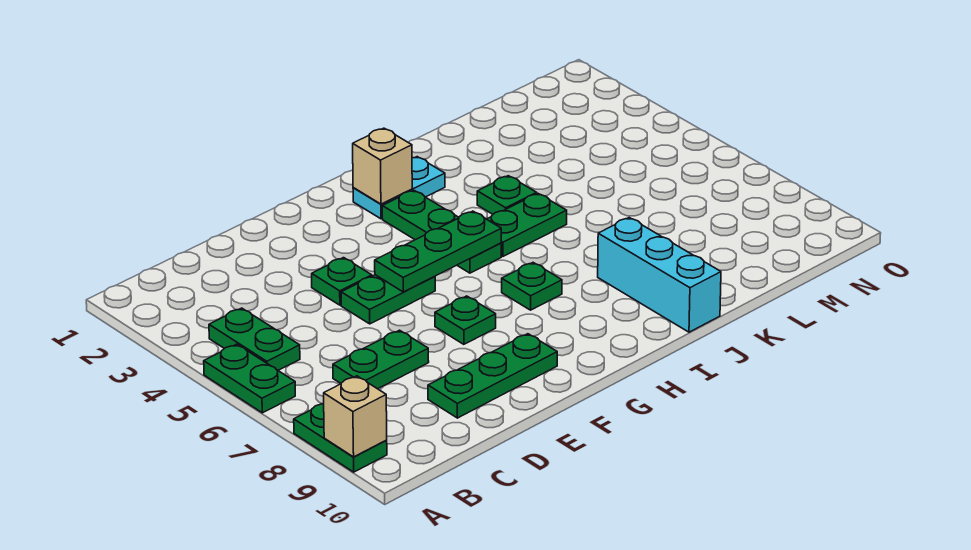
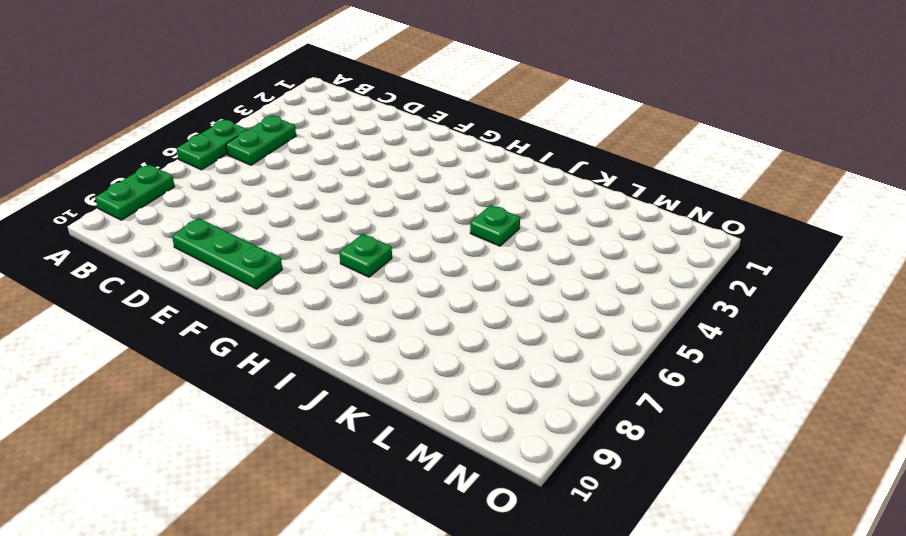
none -> green 1x2 plate [333,330,429,389]
none -> green 1x1 plate [312,258,372,305]
none -> green 1x2 plate [341,275,435,324]

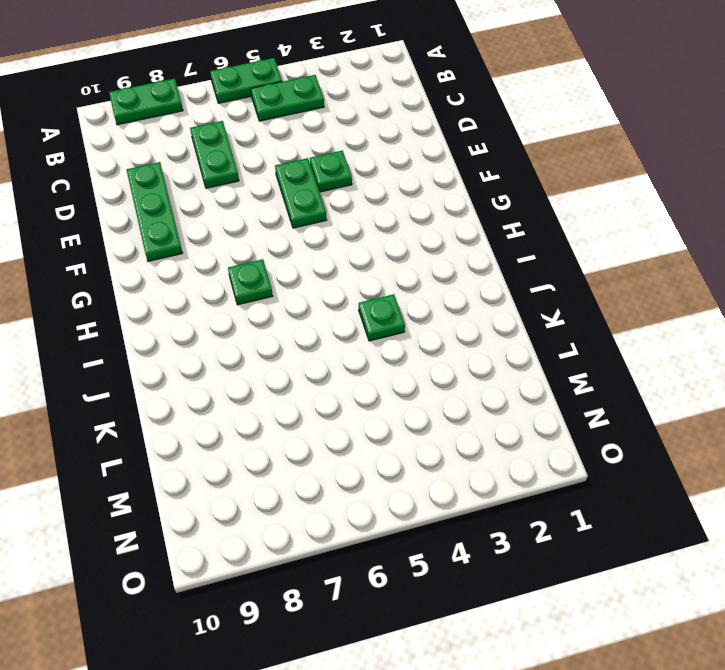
none -> green 1x1 plate [435,296,496,344]
none -> cyan 1x2 plate [353,157,445,219]
none -> green 1x3 plate [382,190,501,273]

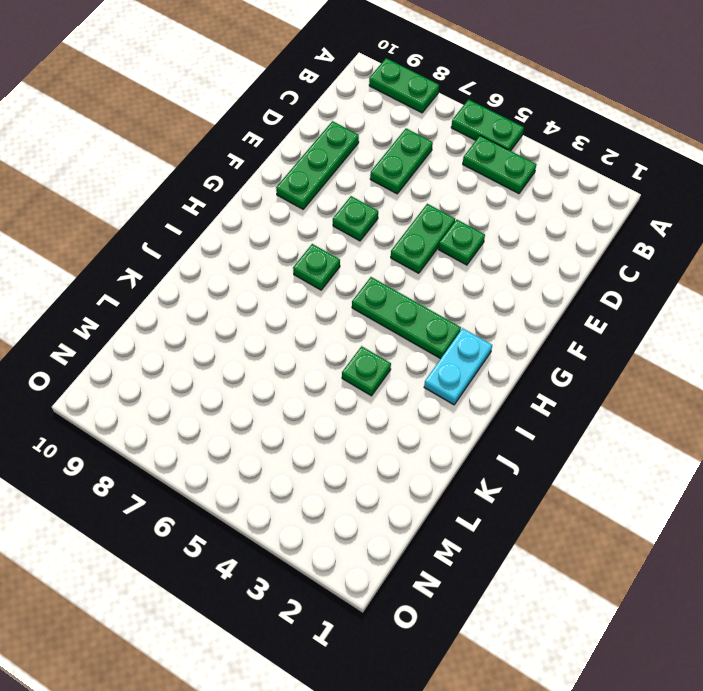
none -> green 1x2 plate [487,194,567,256]
none -> cyan 1x3 brick [598,218,721,332]
none -> tan 1x1 brick [324,376,387,457]

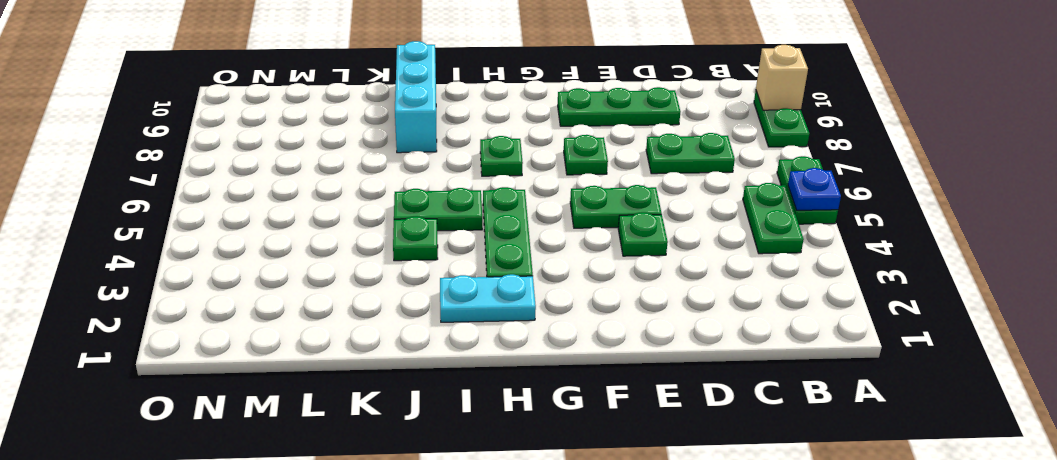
blue 1x1 plate [788,168,841,210] -> none
none -> green 1x3 plate [375,211,501,292]
none -> tan 1x1 brick [353,128,412,204]

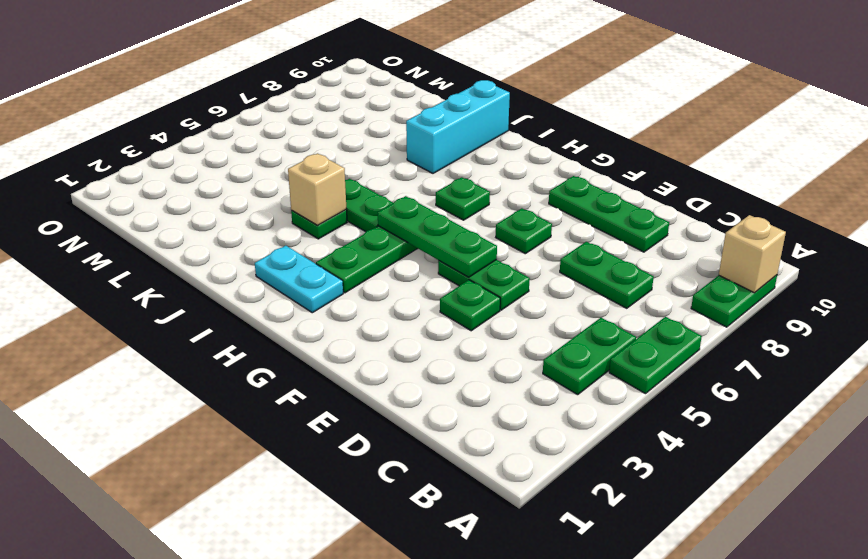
tan 1x1 brick [288,153,346,226] -> tan 1x1 brick moved to [353,128,412,204]

